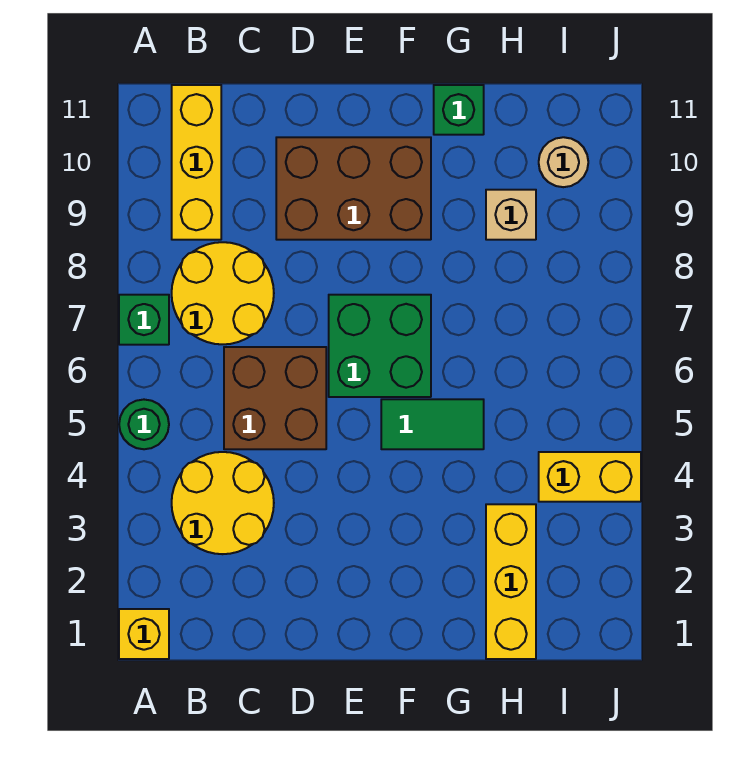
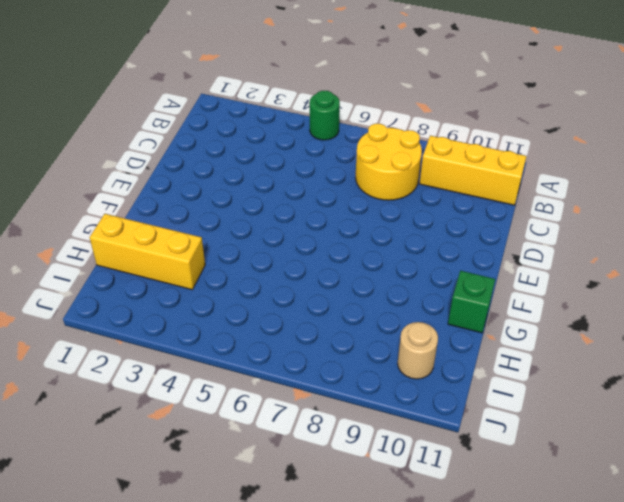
none -> yellow 1x1 brick [119,609,169,659]
none -> green 1x1 brick [119,295,169,345]
none -> yellow 2x2 round brick [172,452,274,554]

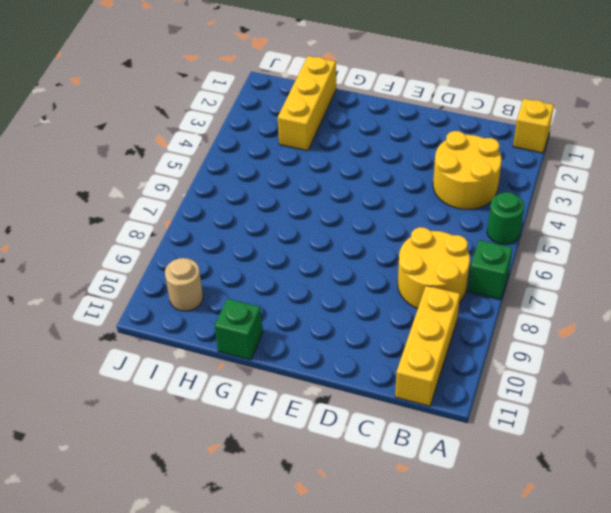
none -> brown 2x2 brick [224,347,326,449]
none -> brown 2x3 brick [276,137,431,240]
none -> green 2x2 brick [329,295,431,397]

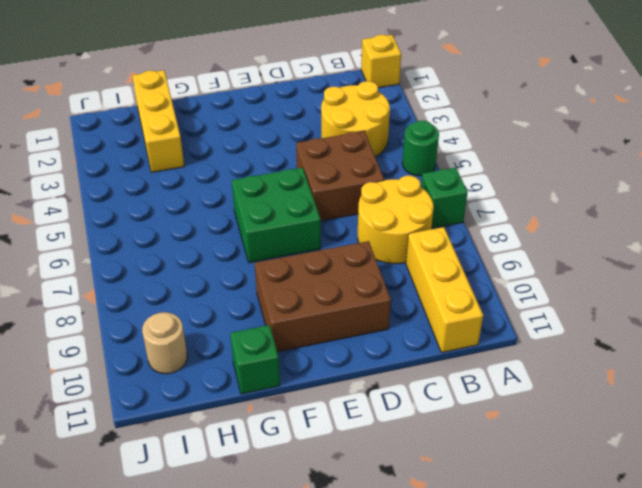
none -> green 1x2 tile [381,399,484,449]
none -> tan 1x1 brick [486,190,536,240]
none -> yellow 1x2 brick [539,452,641,502]

